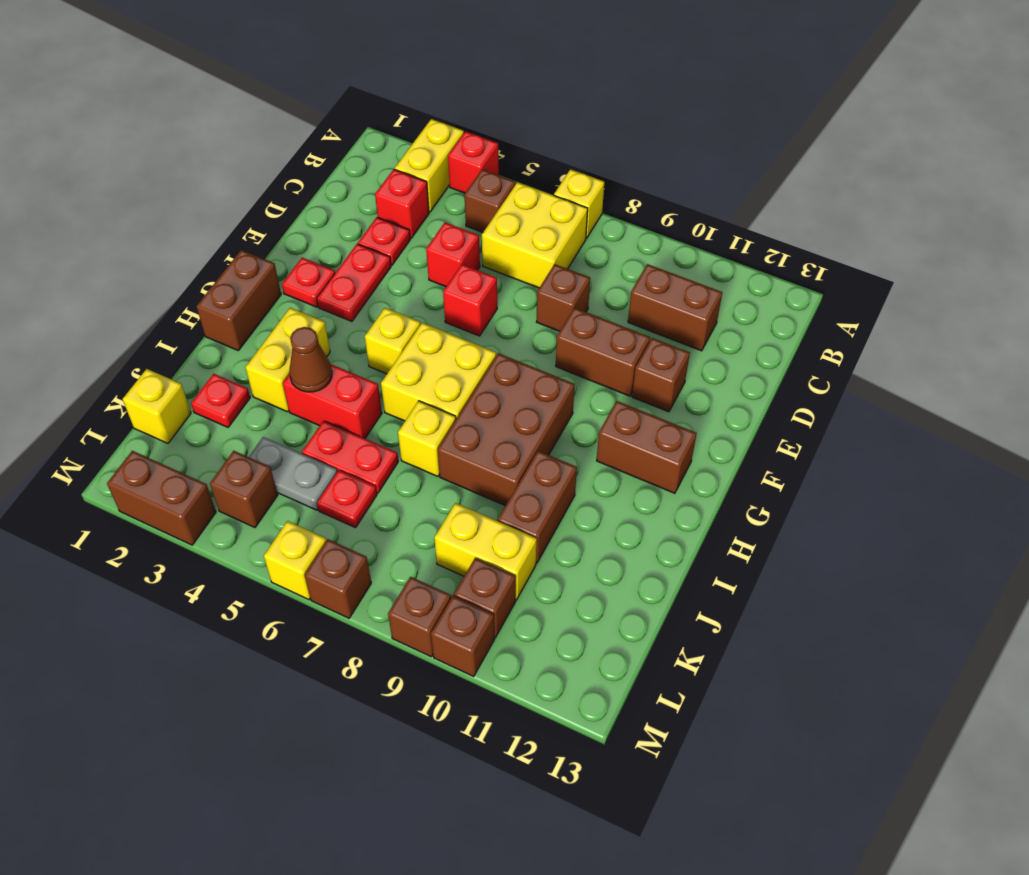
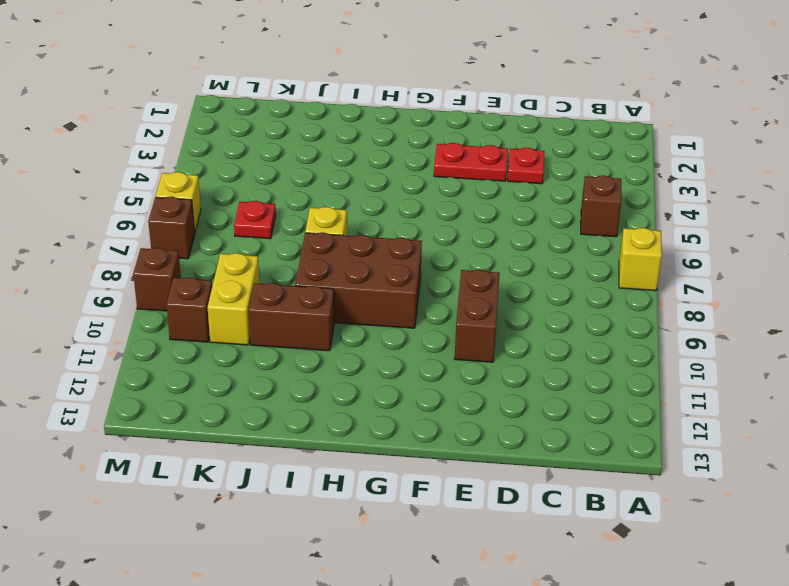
none -> yellow 1x2 brick [395,119,464,212]
none -> red 1x1 brick [448,131,499,193]
none -> yellow 2x2 brick [482,182,588,288]
none -> red 1x1 brick [375,169,429,239]

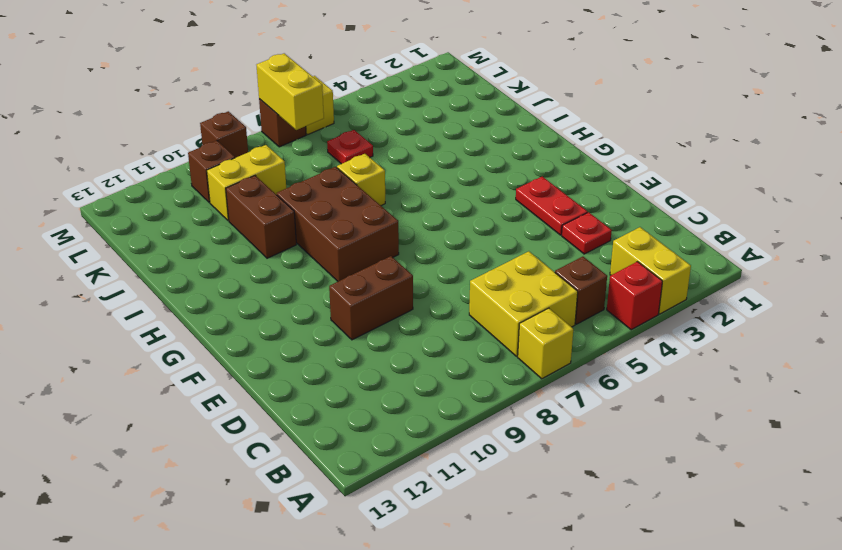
yellow 1x2 brick [257,53,324,130] -> yellow 1x2 brick moved to [245,308,330,412]
none -> red 1x1 brick [375,169,429,239]
none -> brown 1x2 brick [628,264,722,351]
none -> red 1x1 brick [426,222,480,287]
none -> brown 1x1 brick [536,264,590,331]

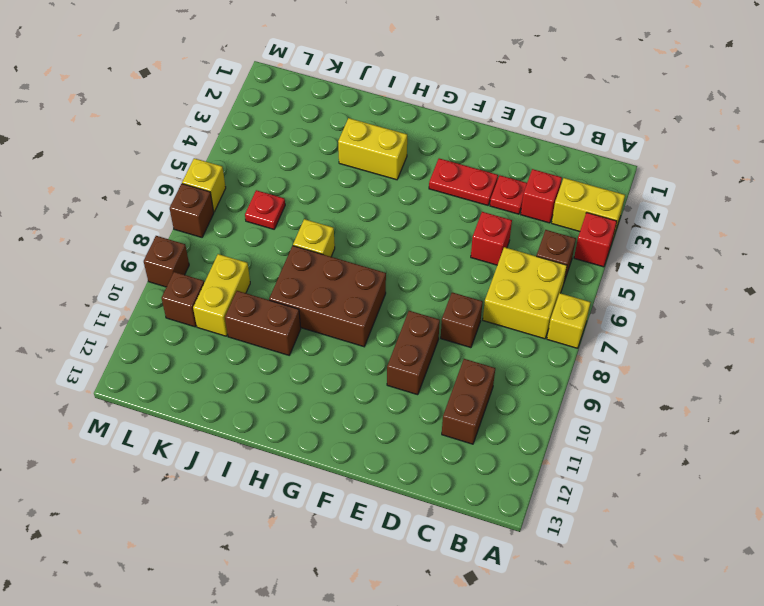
none -> red 1x1 brick [443,264,497,336]
none -> brown 1x1 brick [632,338,690,412]
none -> red 1x1 plate [282,258,335,307]
none -> brown 1x2 brick [196,250,281,350]

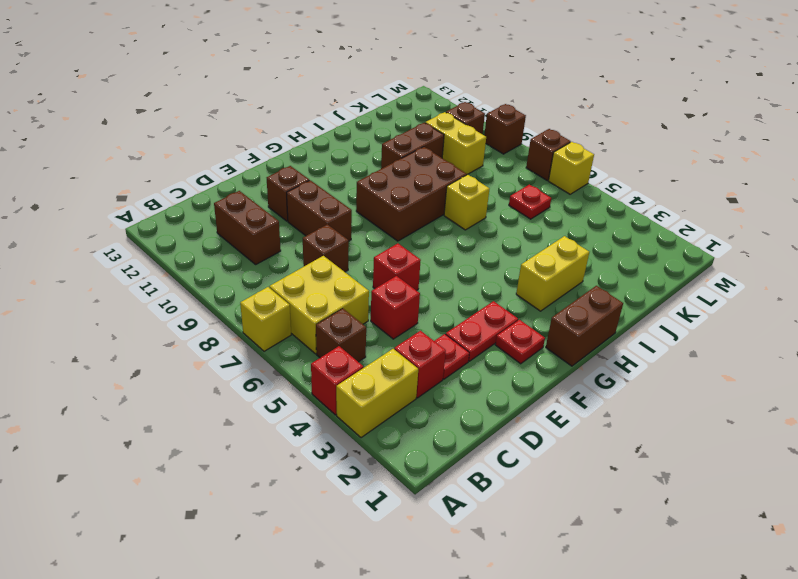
none -> yellow 1x1 brick [365,308,420,374]
none -> yellow 2x2 brick [381,323,496,421]
none -> brown 1x2 brick [596,401,697,493]
none -> red 1x2 brick [283,364,382,438]

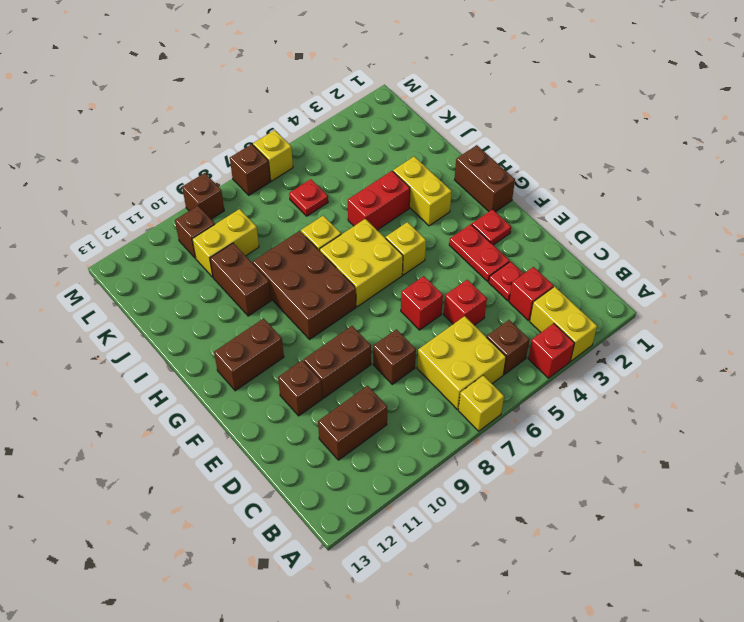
none -> red 1x1 plate [191,374,250,427]
none -> red 1x2 plate [302,421,398,493]
none -> yellow 1x1 brick [123,369,191,443]
none -> grey 1x2 plate [249,437,337,510]

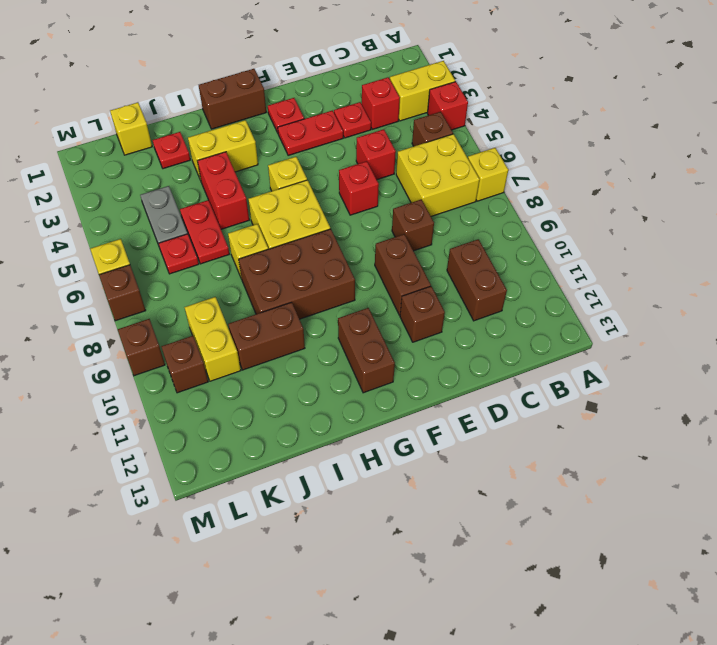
none -> brown 1x1 brick [210,451,278,527]
none -> brown 1x2 brick [107,451,216,545]
none -> brown 1x1 brick [431,596,495,676]
none -> brown 1x1 cone [289,327,332,392]

